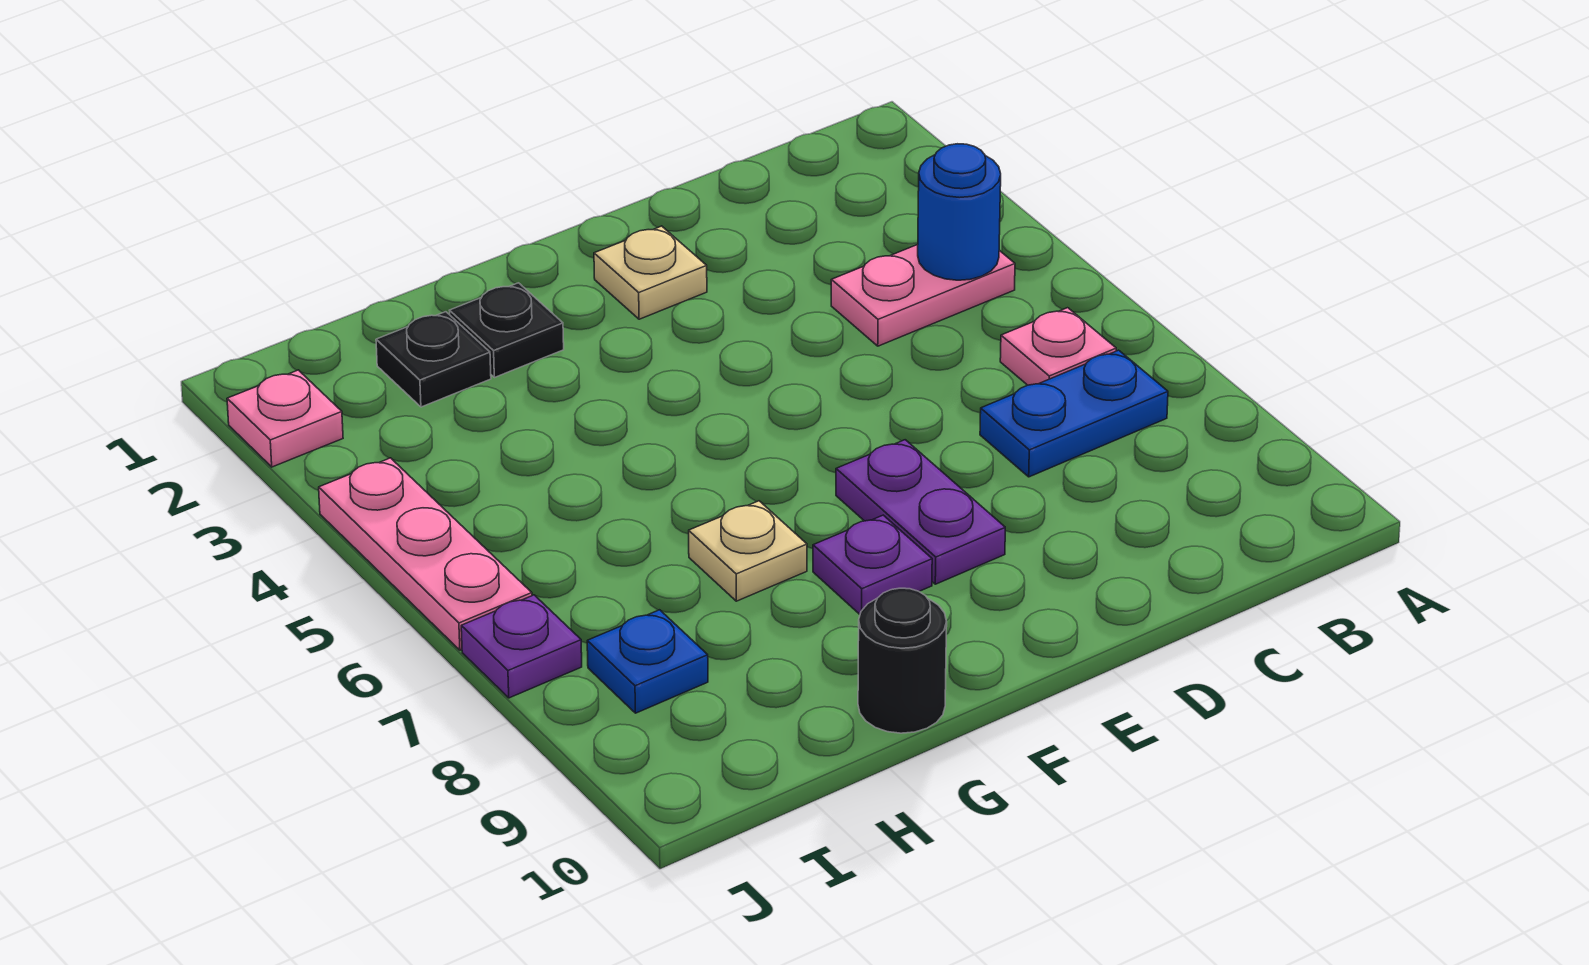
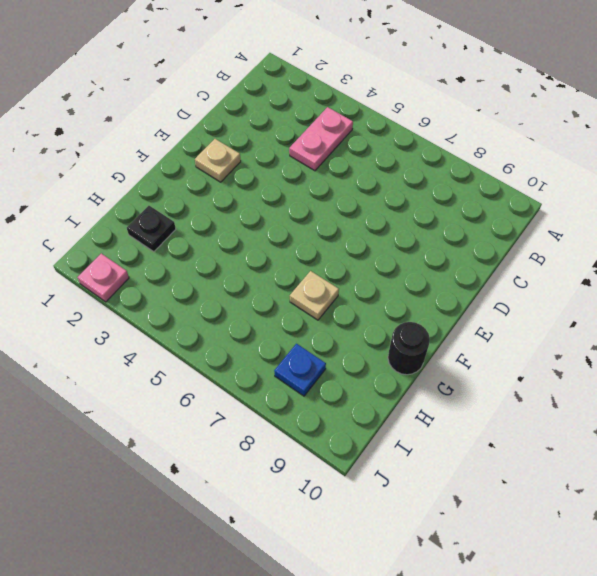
none -> pink 1x1 plate [1000,308,1116,385]
none -> blue 1x2 plate [980,350,1168,477]
none -> purple 1x2 plate [836,440,1005,584]

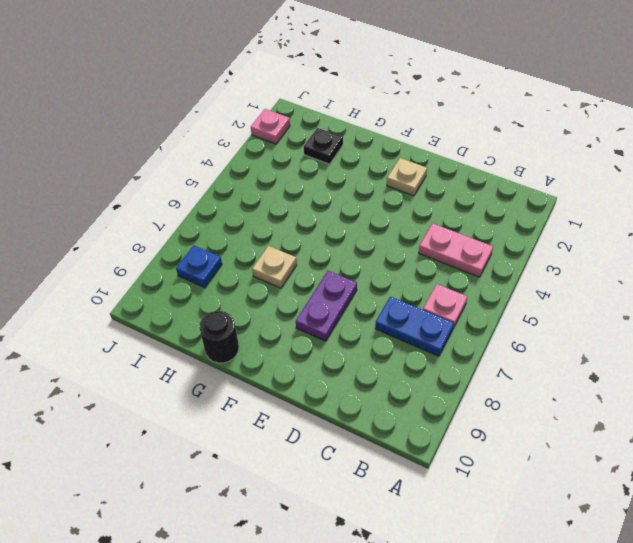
none -> purple 1x1 plate [813,515,932,614]
none -> black 1x1 plate [449,283,564,378]
none -> pink 1x3 plate [319,458,532,650]

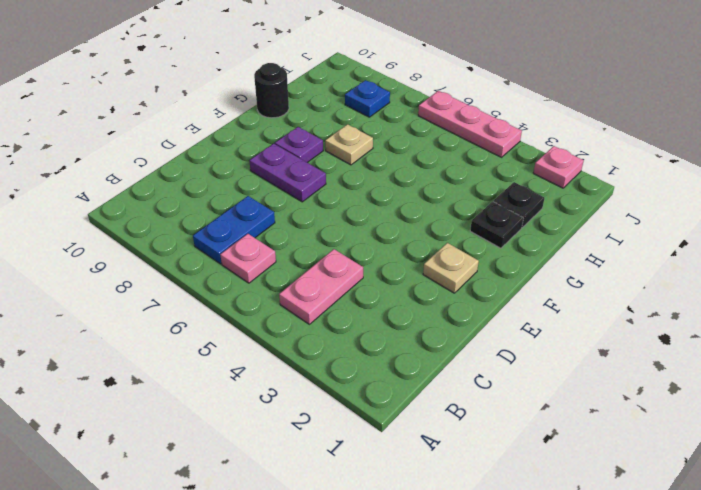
none -> purple 1x1 plate [461,595,582,698]
none -> blue 1x1 round brick [918,144,1001,280]

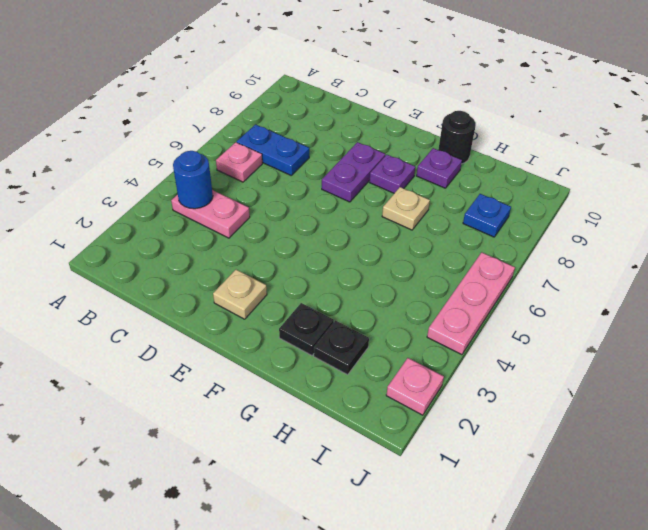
purple 1x1 plate [416,148,462,188] -> purple 1x1 plate moved to [461,595,582,698]

